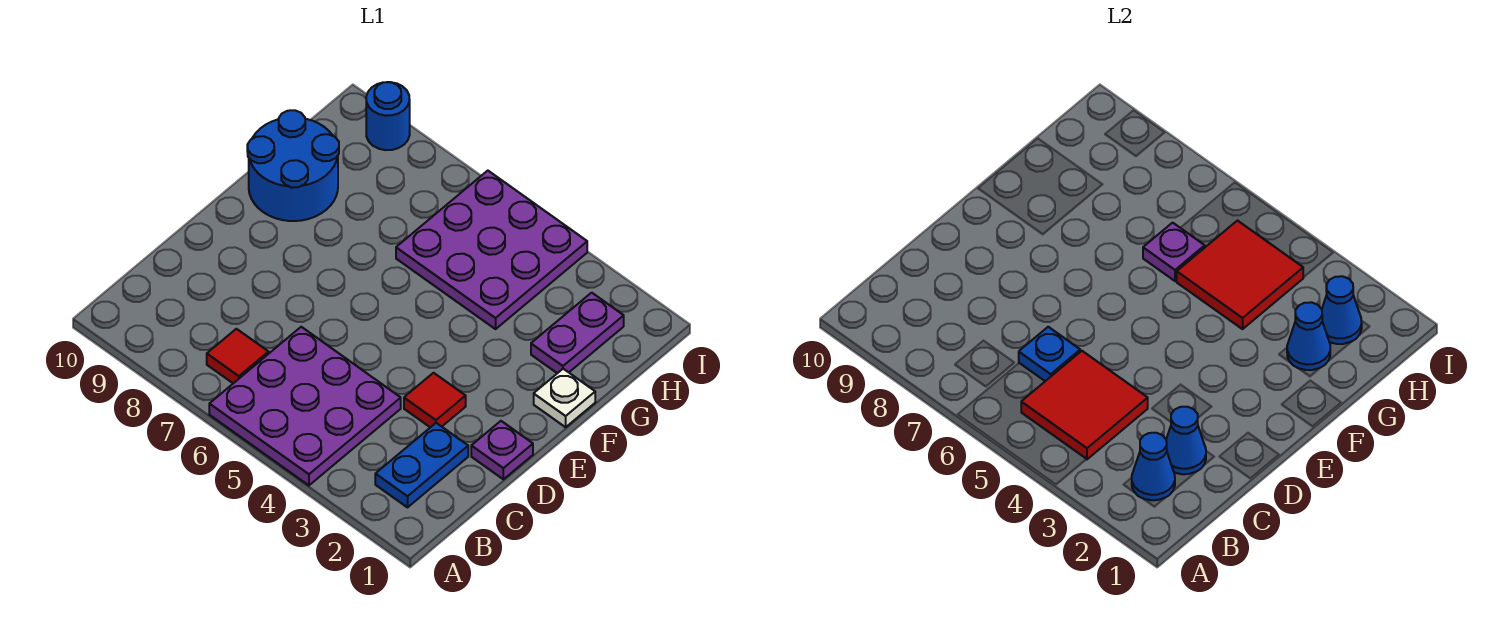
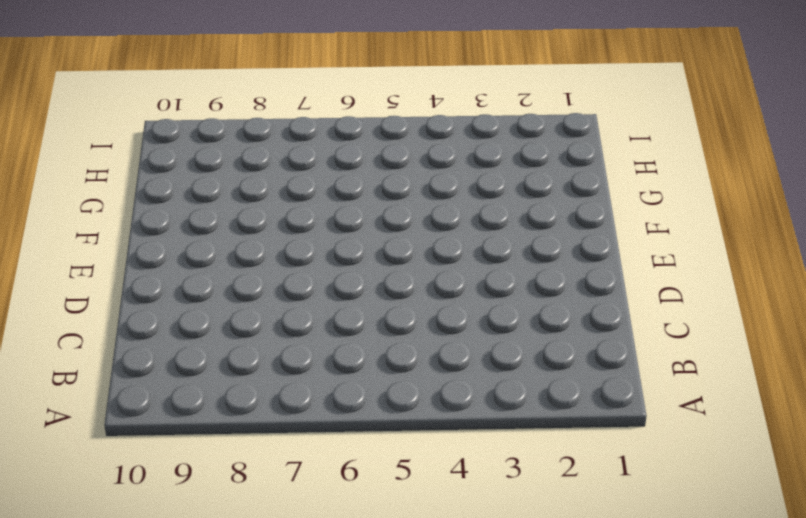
none -> purple 3x3 plate [209,327,401,485]
none -> blue 1x2 plate [375,423,468,507]
none -> red 1x1 tile [207,329,269,383]

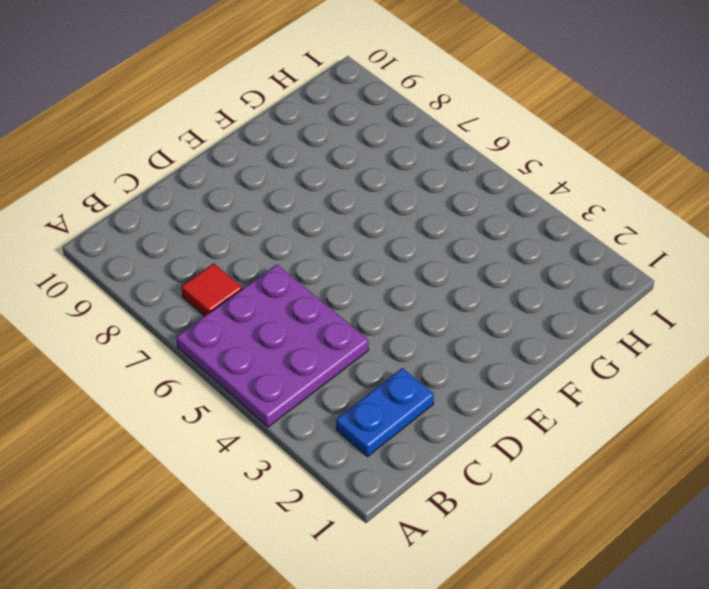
none -> purple 1x1 plate [471,421,533,479]
none -> red 1x1 tile [404,373,466,427]
none -> white 1x1 plate [534,369,595,427]

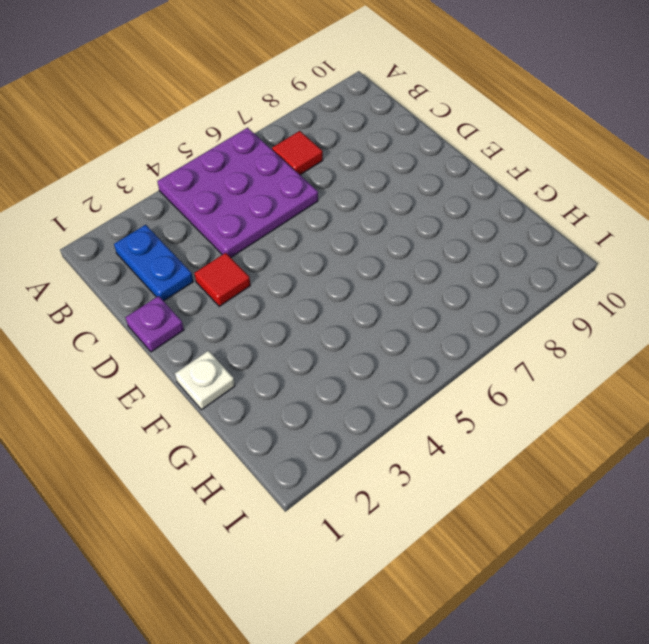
none -> blue 2x2 round brick [247,110,339,221]
none -> purple 1x2 plate [531,293,624,373]
none -> purple 3x3 plate [396,171,587,329]

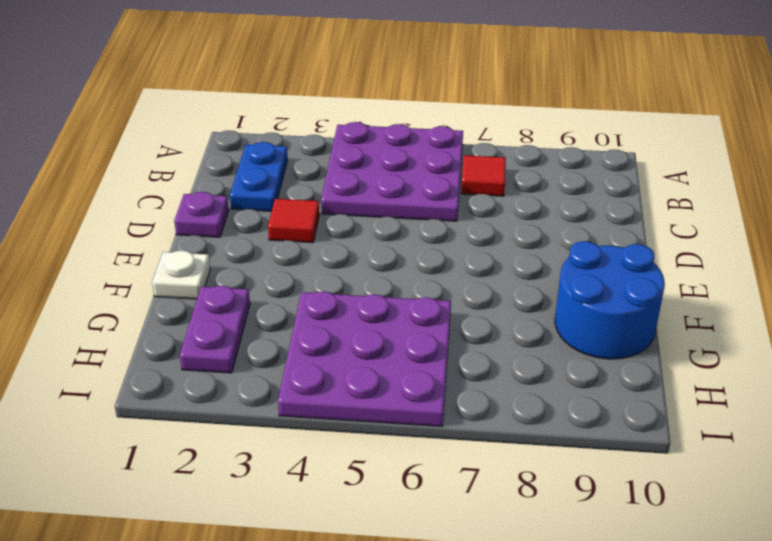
none -> blue 1x1 round brick [366,82,410,150]
none -> blue 1x1 cone [1132,433,1175,500]
none -> red 2x2 tile [1021,351,1148,459]

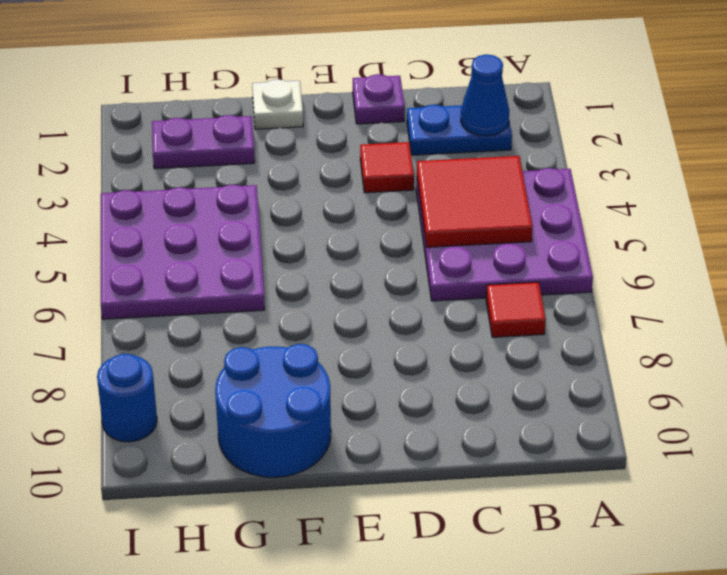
none -> blue 1x1 cone [1166,407,1206,474]
none -> blue 1x1 plate [1019,327,1080,381]
none -> blue 1x1 cone [1287,302,1330,370]

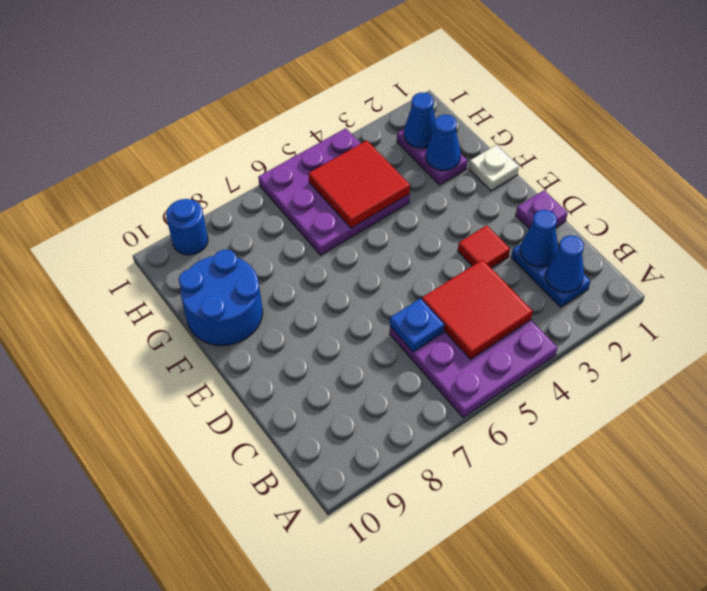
none -> red 1x1 tile [207,329,269,383]
none -> purple 1x1 plate [1143,223,1205,281]

